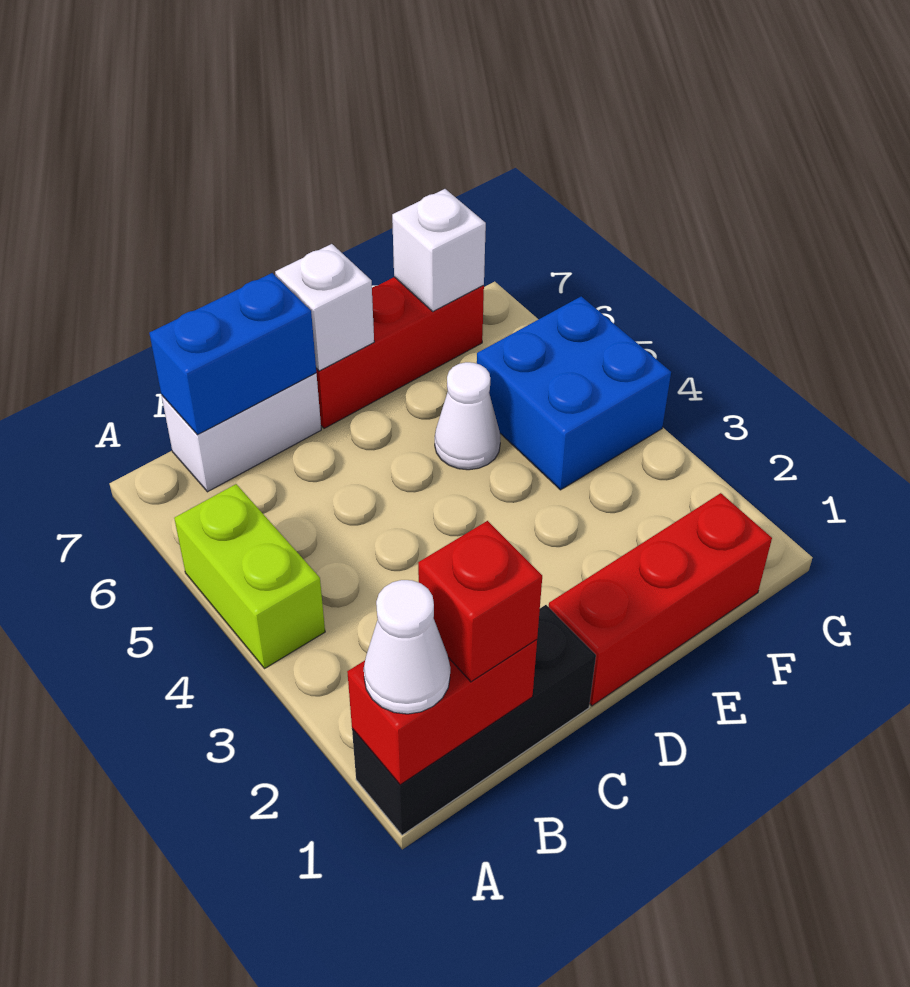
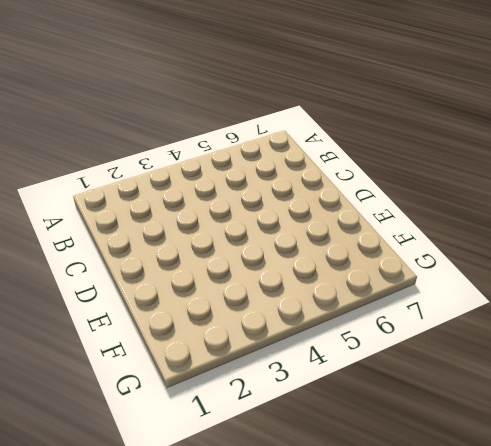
none -> black 1x3 brick [352,605,596,835]
none -> lime 1x2 brick [174,484,325,669]
none -> white 1x2 brick [161,373,321,492]

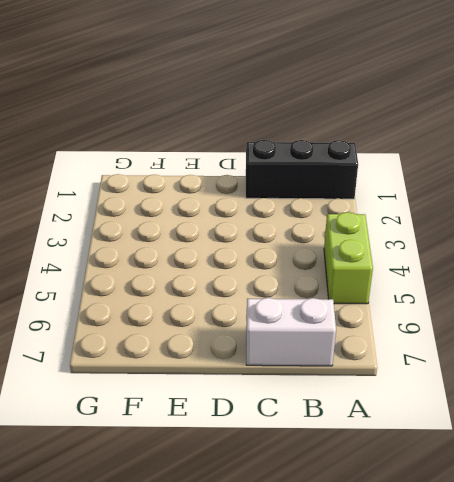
none -> red 1x3 brick [549,493,772,706]
none -> red 1x3 brick [316,277,484,428]
none -> white 1x1 cone [435,362,501,470]

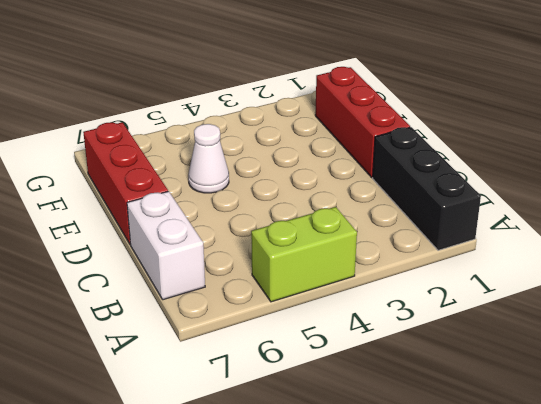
none -> blue 2x2 brick [477,296,671,490]
none -> red 1x2 brick [347,640,537,785]
none -> blue 1x2 brick [149,273,316,435]

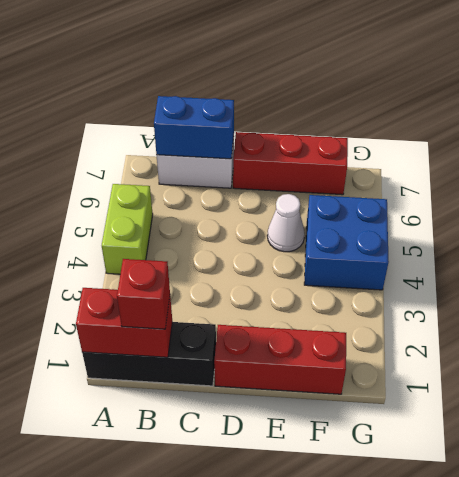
none -> white 1x1 brick [275,244,374,371]
none -> white 1x1 brick [392,189,486,311]
none -> white 1x1 cone [364,580,450,714]

